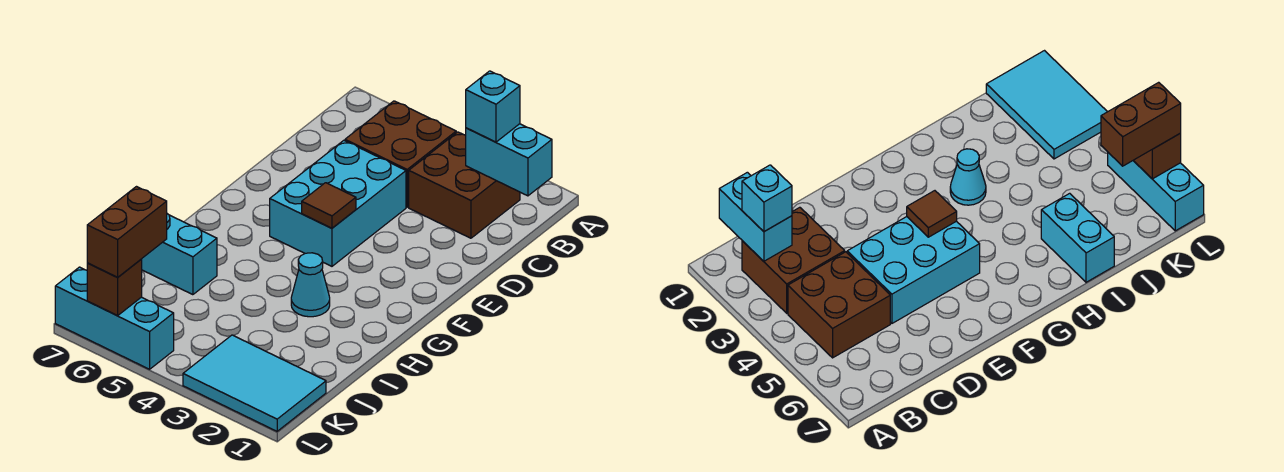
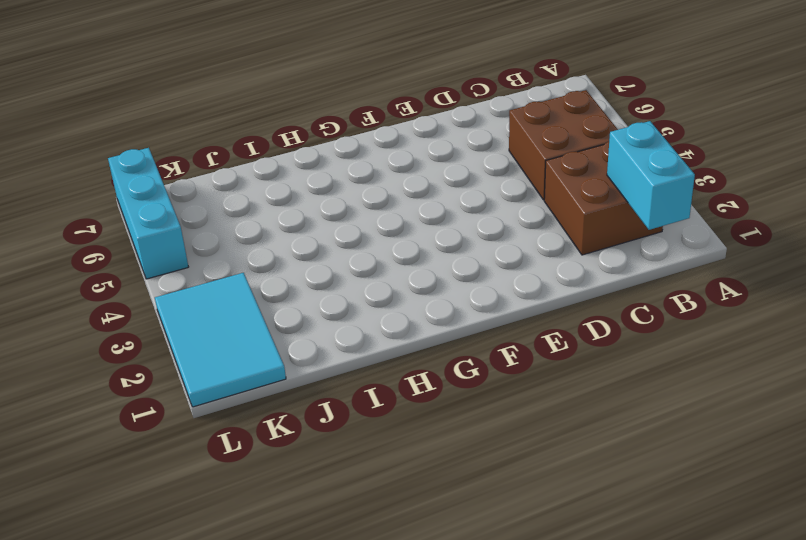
none -> cyan 2x3 brick [270,140,406,266]
none -> cyan 1x1 cone [291,253,330,317]
none -> cyan 1x2 brick [142,214,217,295]

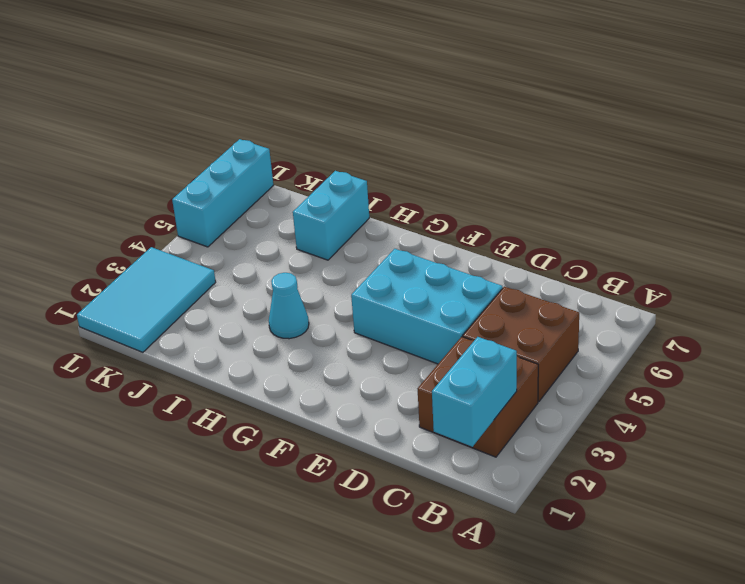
none -> brown 1x1 tile [302,183,356,228]
none -> brown 1x1 brick [87,259,142,315]
none -> cyan 1x1 brick [466,71,520,142]

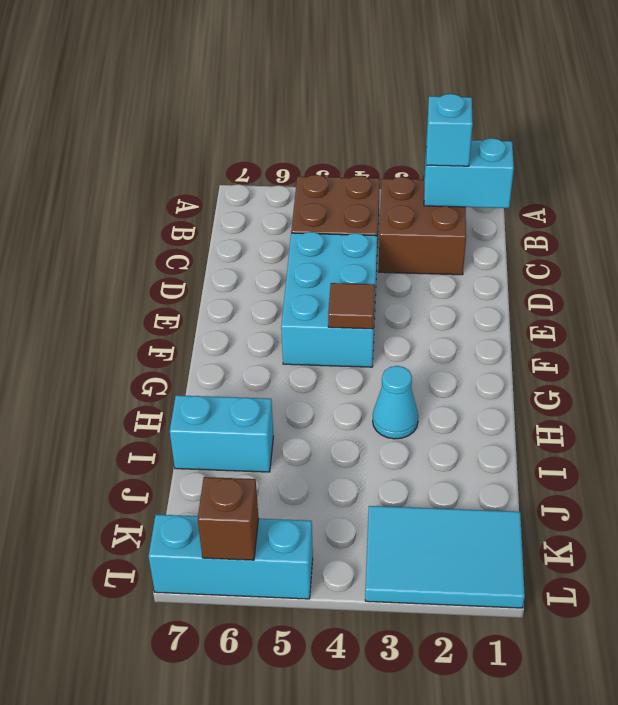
none -> brown 1x2 brick [87,187,167,277]

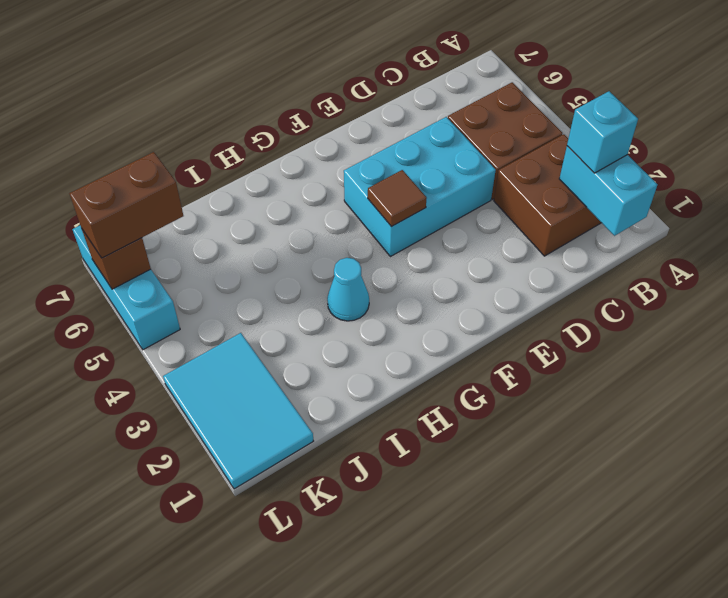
none -> cyan 1x2 brick [142,214,217,295]

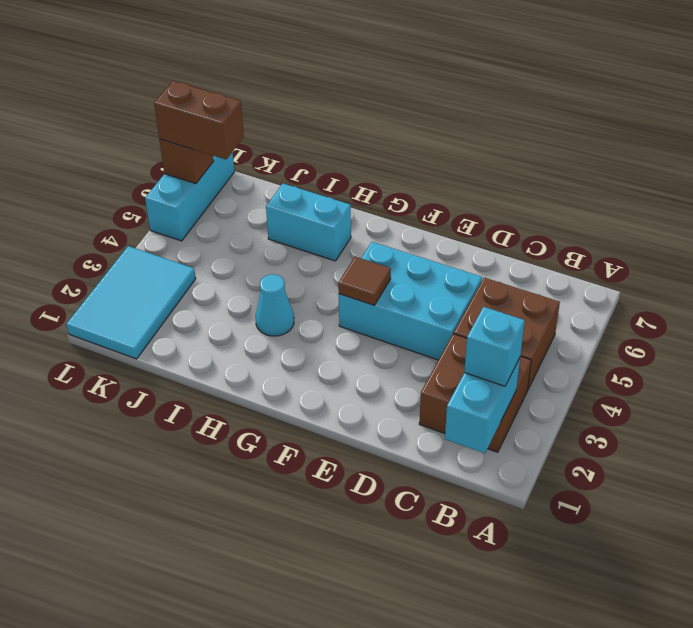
cyan 1x2 brick [266,184,351,261] -> cyan 1x2 brick turned to [142,214,217,295]

